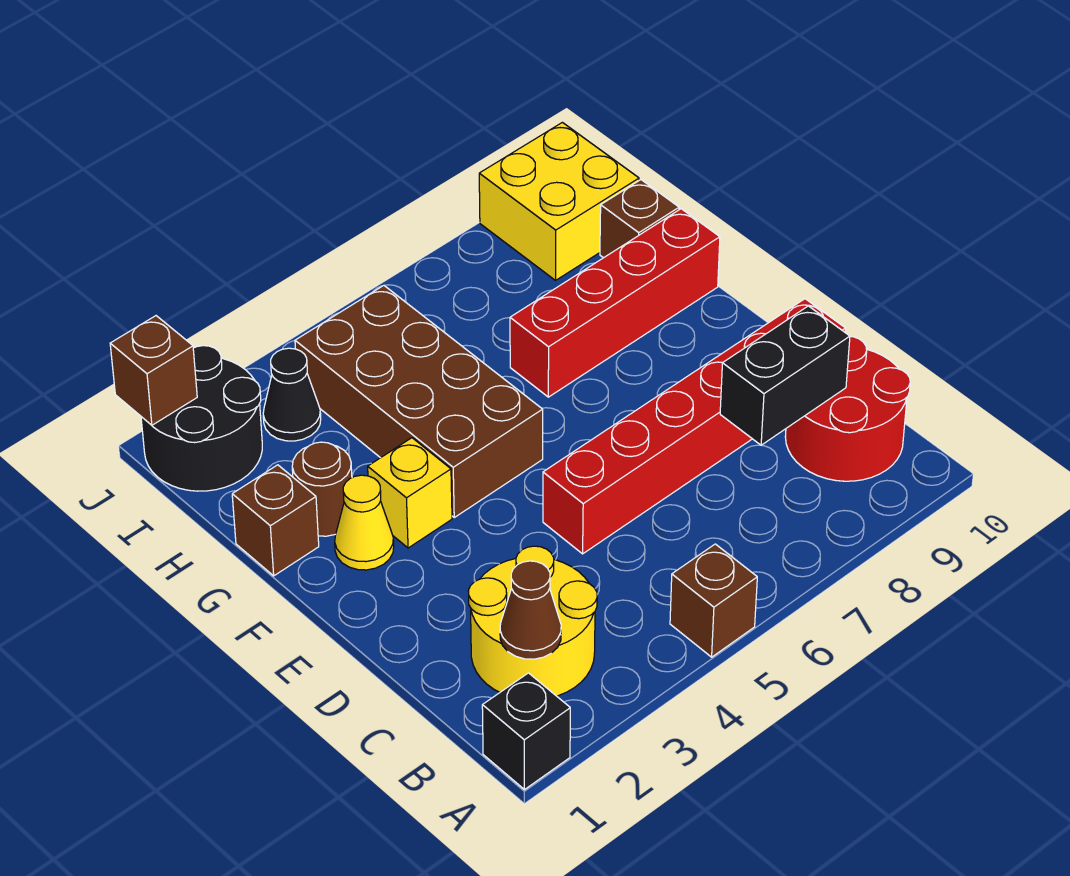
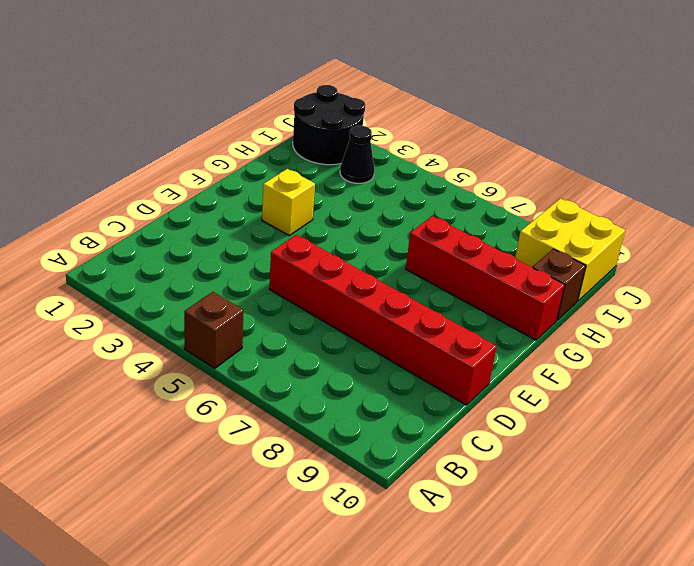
none -> black 1x1 brick [482,673,570,790]
none -> yellow 2x2 round brick [468,546,597,696]
none -> red 2x2 round brick [785,336,910,481]

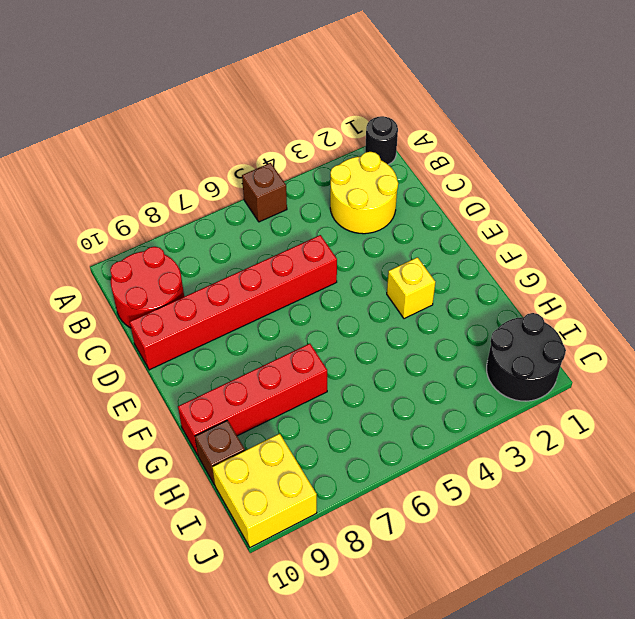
black 1x1 round brick [365,116,398,164] -> black 1x1 brick [482,673,570,790]
none -> yellow 1x1 cone [335,475,394,570]
none -> brown 2x4 brick [295,286,543,517]
none -> brown 1x1 brick [232,465,319,576]

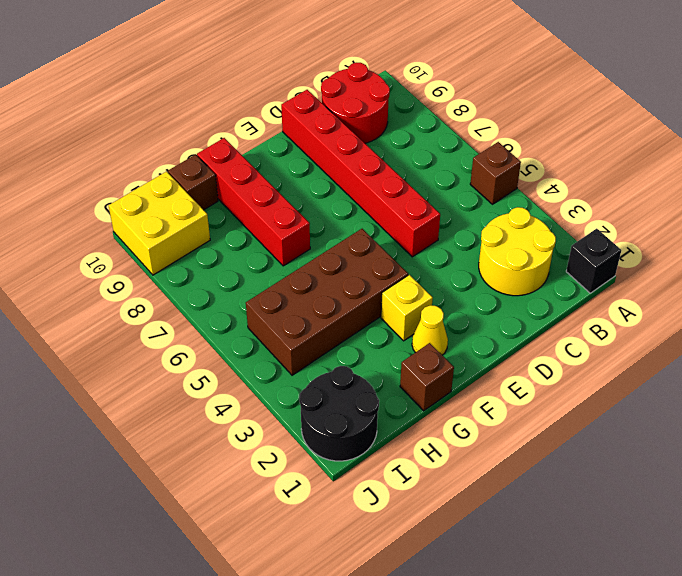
none -> brown 1x1 round brick [292,442,352,536]
none -> black 1x1 cone [263,348,321,441]
none -> brown 1x1 cone [500,561,561,659]

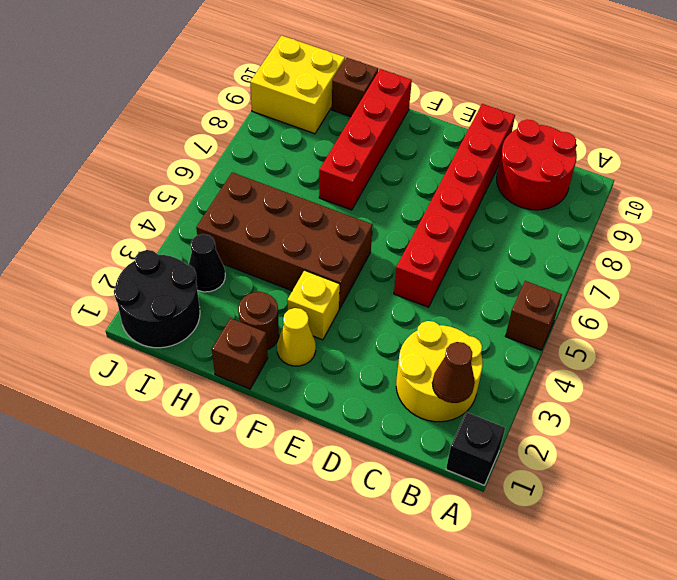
none -> black 1x2 brick [720,306,850,445]
none -> brown 1x1 brick [110,316,197,425]

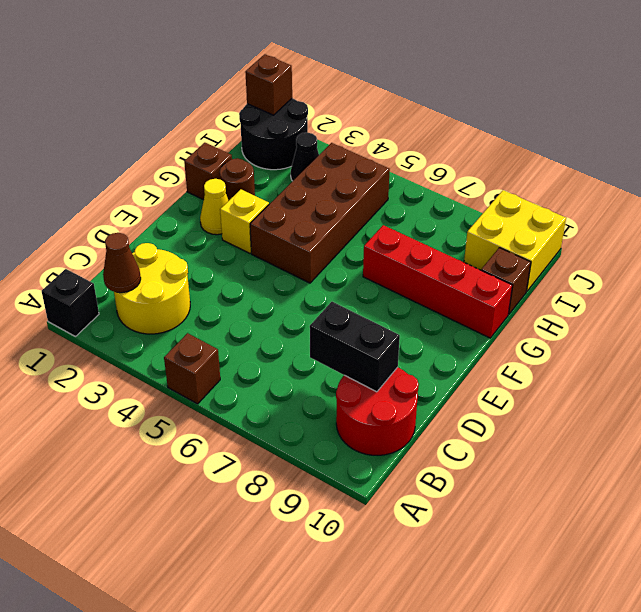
none -> red 1x6 brick [543,299,845,554]

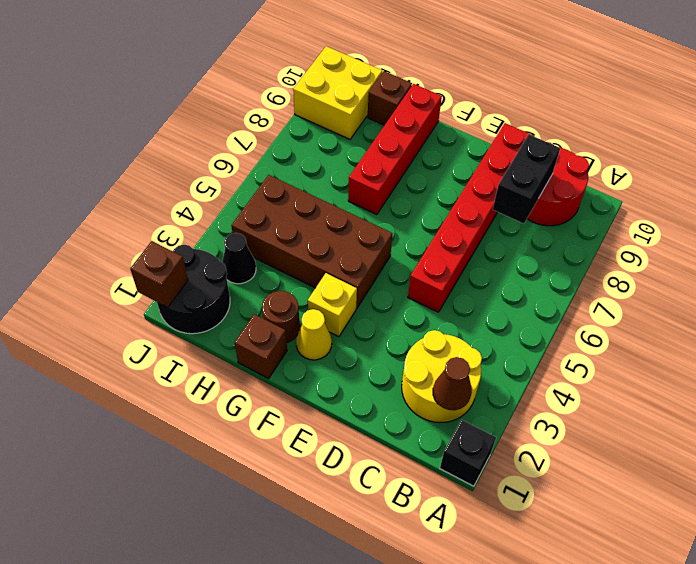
none -> brown 1x1 brick [670,544,757,657]

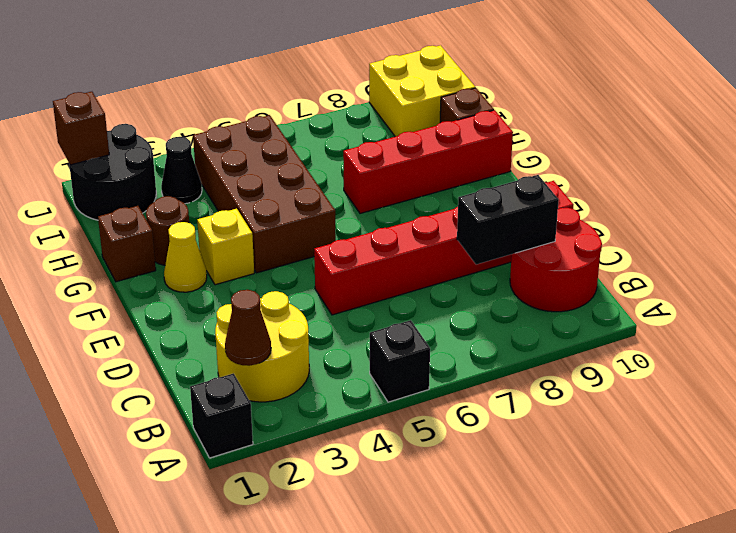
black 1x1 brick [370,320,430,402] -> brown 1x1 brick [670,544,757,657]

